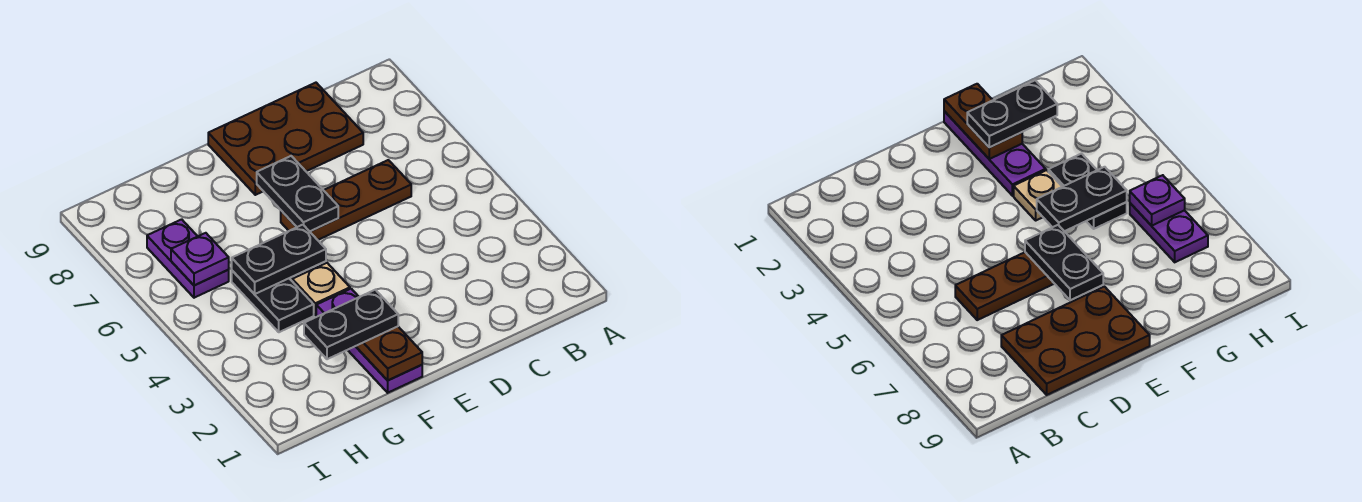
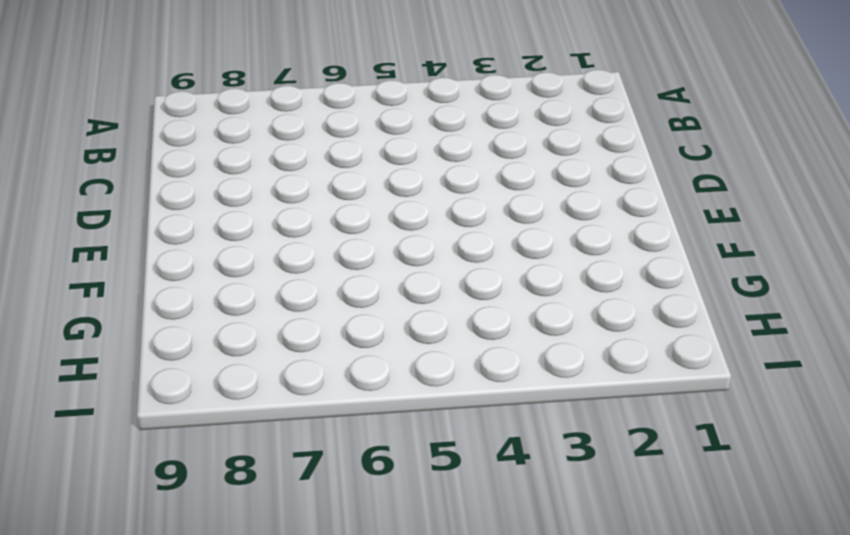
none -> brown 1x3 plate [281,160,411,240]
none -> brown 2x3 plate [208,83,363,195]

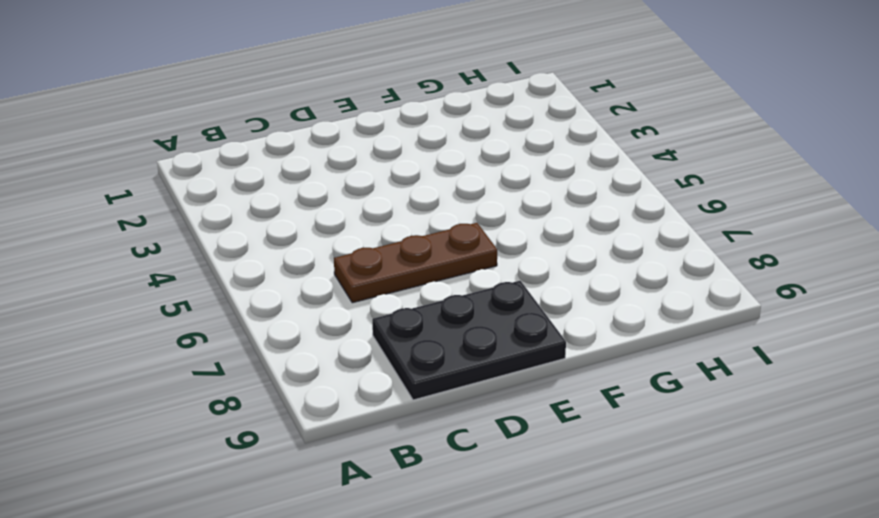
black 2x3 plate [372,281,566,400] -> brown 2x3 plate [208,83,363,195]
none -> purple 1x3 plate [316,289,422,393]
none -> tan 1x1 plate [292,263,350,315]

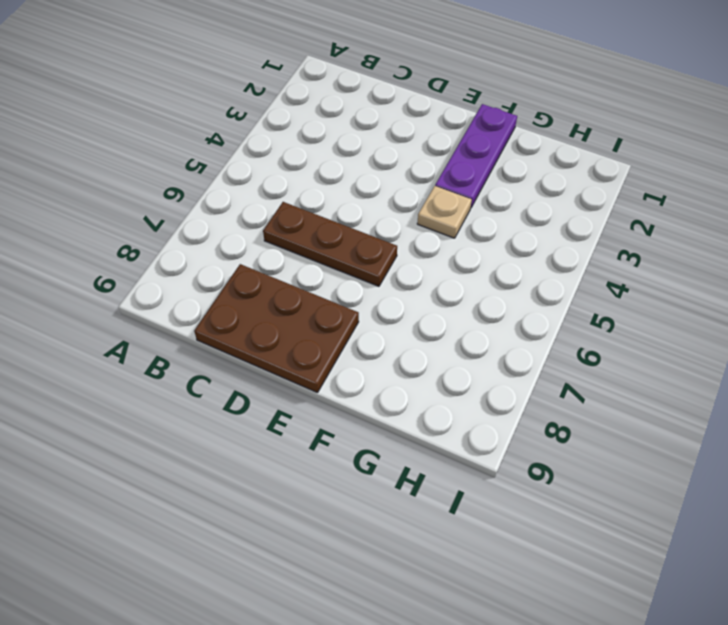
none -> black 1x2 plate [232,271,314,332]
none -> purple 1x2 plate [147,219,229,298]

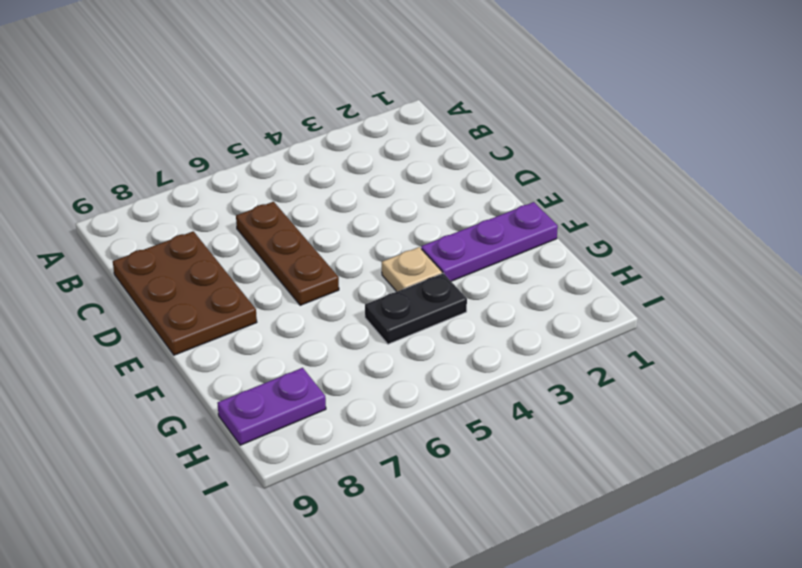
purple 1x2 plate [217,368,326,445] -> purple 1x2 plate moved to [147,219,229,298]
none -> black 1x2 plate [257,156,338,231]
none -> brown 1x2 plate [355,327,422,380]

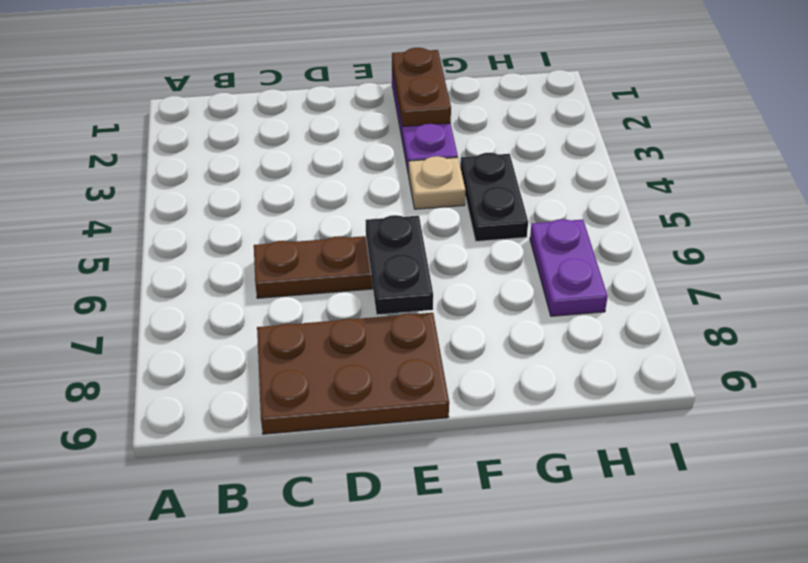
none -> black 1x2 plate [232,225,326,294]
none -> purple 1x1 plate [171,233,229,285]

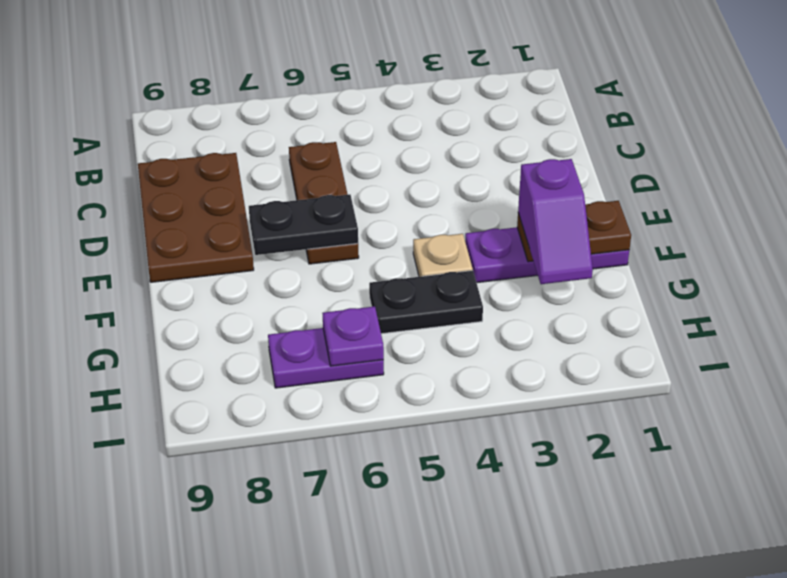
purple 1x2 slope [518,159,593,284] -> black 1x2 plate [304,290,398,359]
none -> black 1x2 plate [232,225,326,294]

